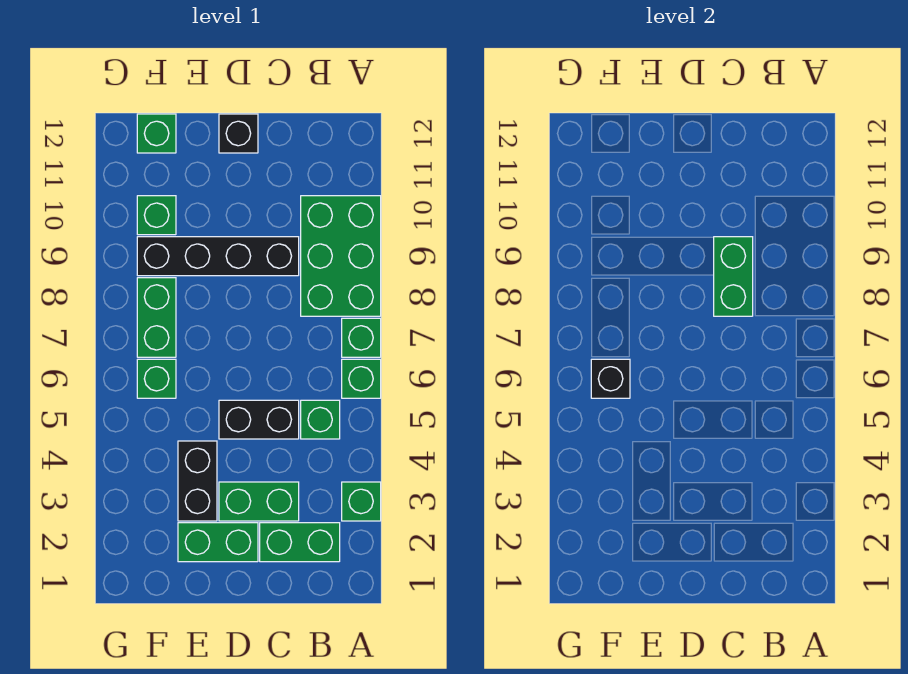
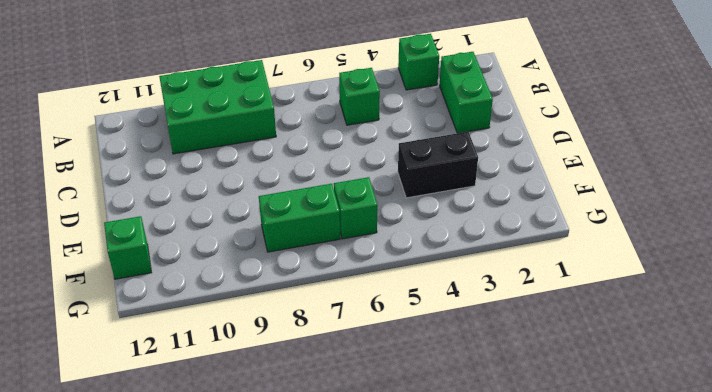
none -> green 1x1 brick [342,359,381,398]
none -> green 1x1 brick [342,318,381,357]
none -> green 1x2 brick [219,482,299,521]

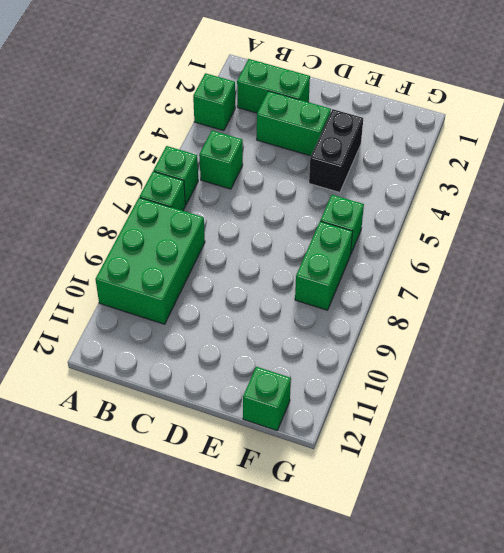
none -> black 1x2 brick [219,400,299,439]
none -> black 1x4 brick [137,237,299,276]
none -> green 1x2 brick [178,523,258,562]

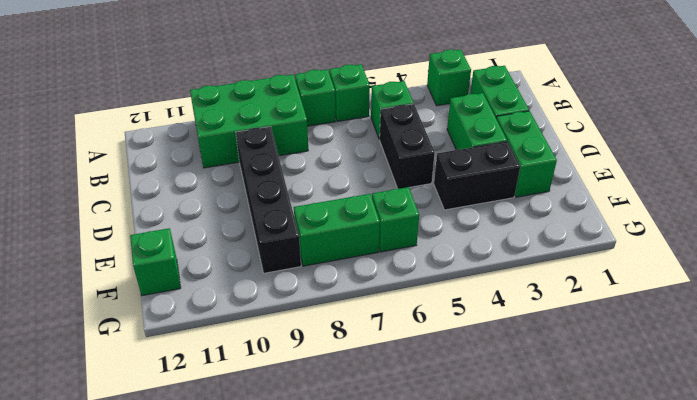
none -> black 1x1 brick [219,114,258,153]
none -> green 1x1 brick [137,196,176,235]
none -> green 1x2 brick [714,237,753,316]

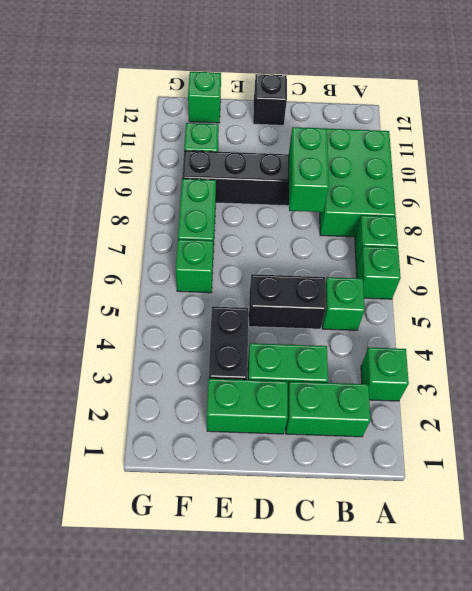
none -> black 1x1 brick [591,359,630,398]

